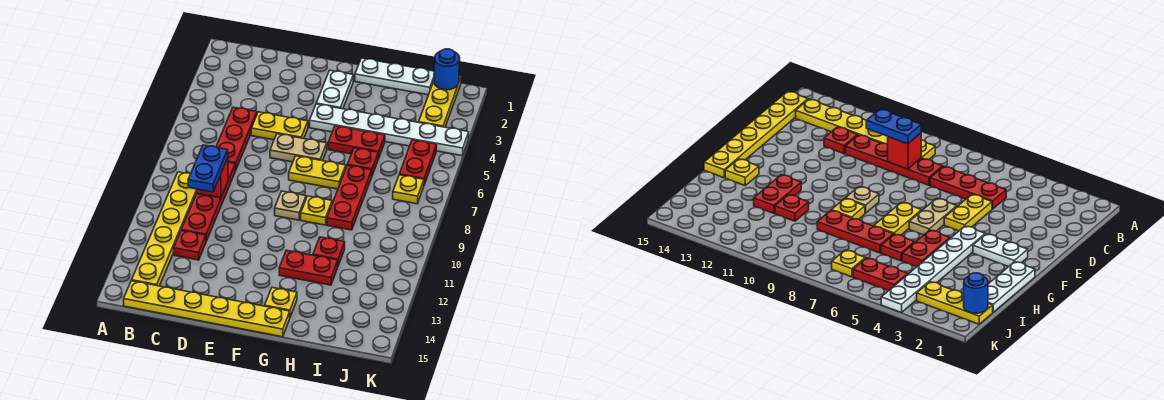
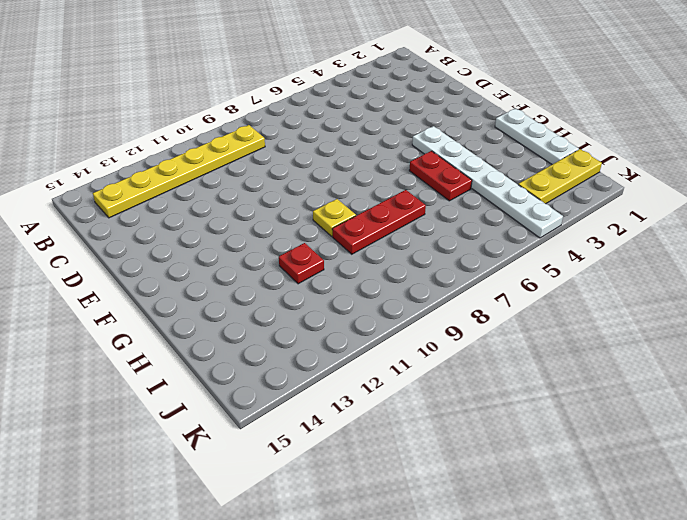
none -> yellow 1x6 plate [124,281,290,337]
none -> red 1x3 plate [216,107,257,169]
none -> red 1x4 plate [181,162,236,241]

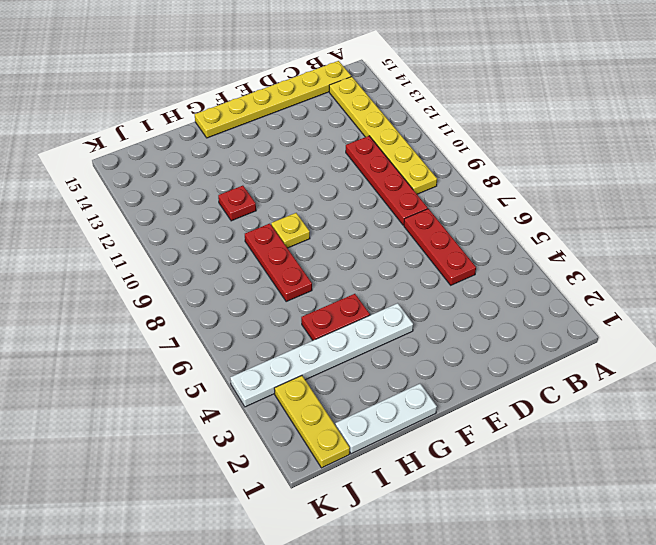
none -> red 1x1 plate [174,231,206,260]
none -> yellow 1x2 plate [251,112,308,140]
none -> tan 1x2 plate [270,134,327,162]

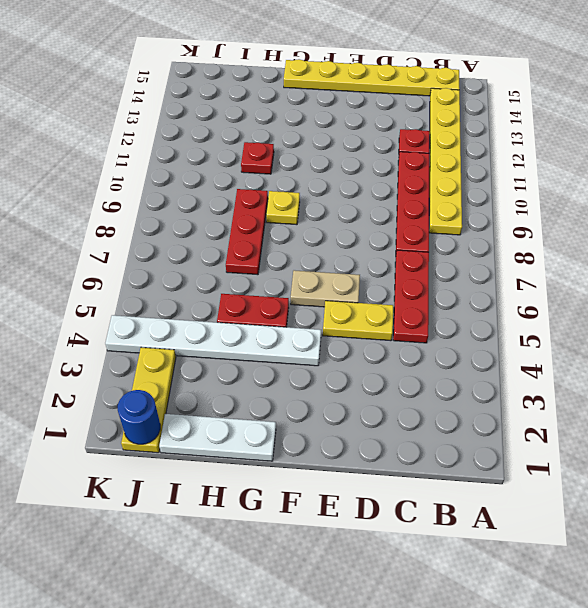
none -> white 1x2 plate [316,70,353,109]
none -> yellow 1x2 plate [289,156,346,189]
none -> tan 1x1 plate [275,191,306,220]

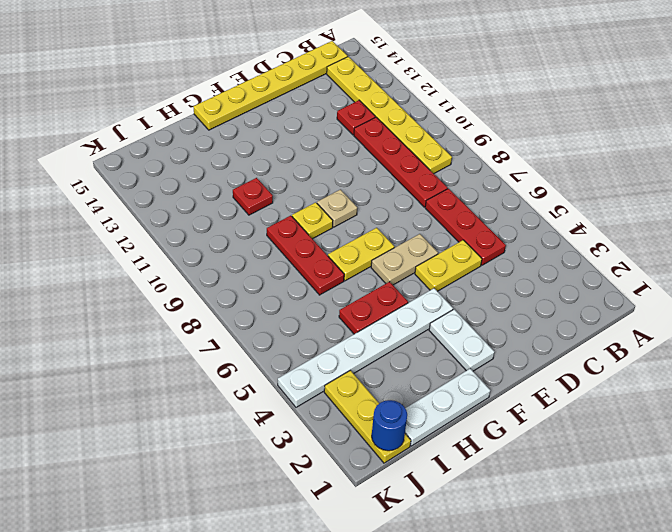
none -> red 1x2 plate [279,250,338,285]
none -> yellow 1x1 plate [265,288,297,317]
none -> red 1x1 plate [347,148,378,175]

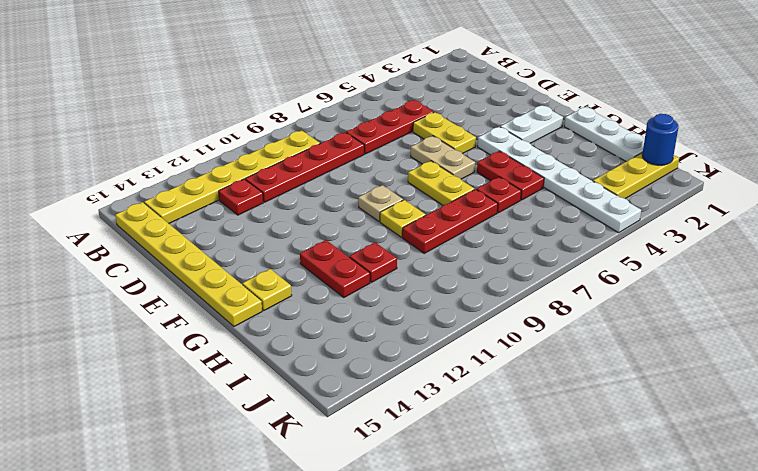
none -> red 1x2 plate [399,140,437,185]
none -> yellow 1x1 plate [393,175,424,204]
none -> red 1x1 brick [196,158,228,198]

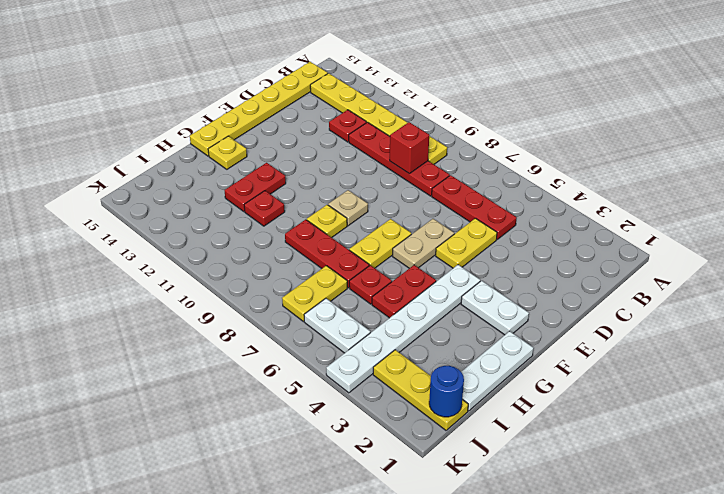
yellow 1x2 plate [282,266,347,321] -> yellow 1x1 plate [393,175,424,204]
white 1x2 plate [304,298,370,353] -> red 1x2 plate [399,140,437,185]
none -> blue 1x2 plate [188,145,228,192]

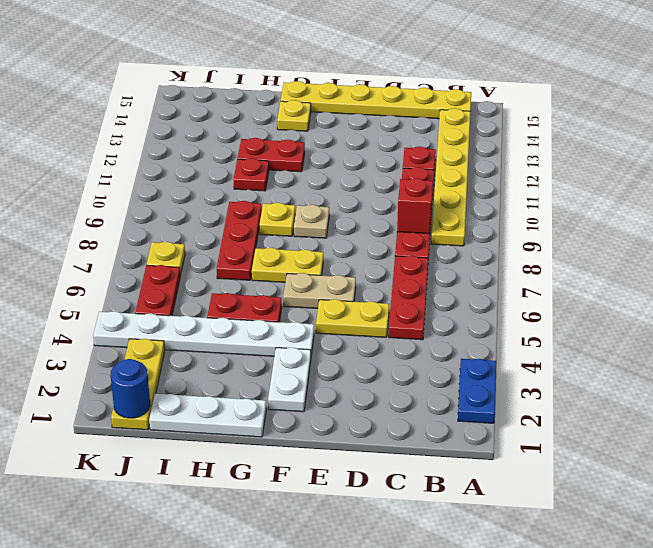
blue 1x2 plate [458,359,496,423] -> blue 1x2 plate moved to [188,145,228,192]
none -> red 1x1 plate [347,148,378,175]

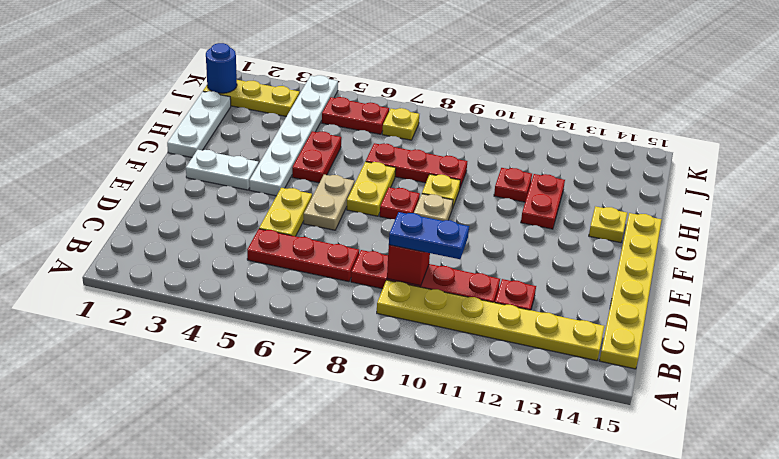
red 1x1 plate [380,187,420,219] -> red 1x1 plate moved to [347,148,378,175]

